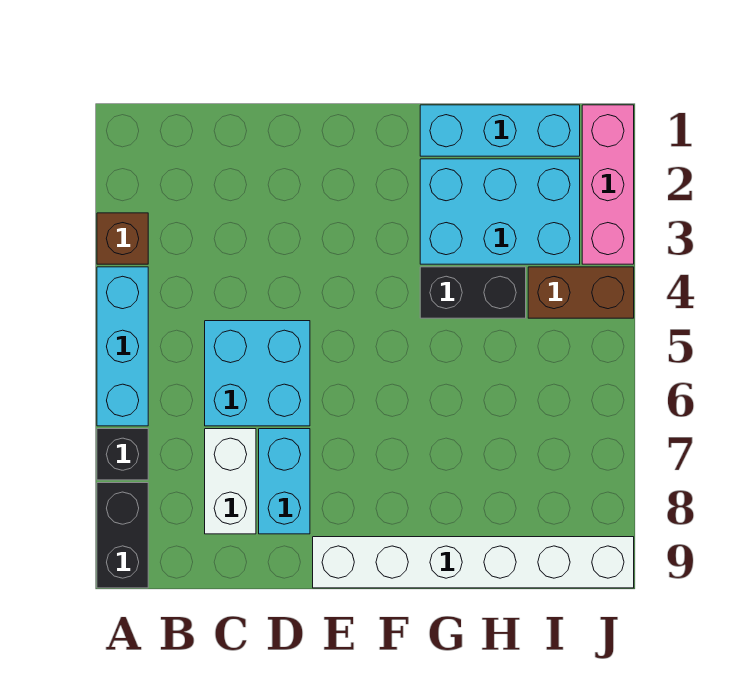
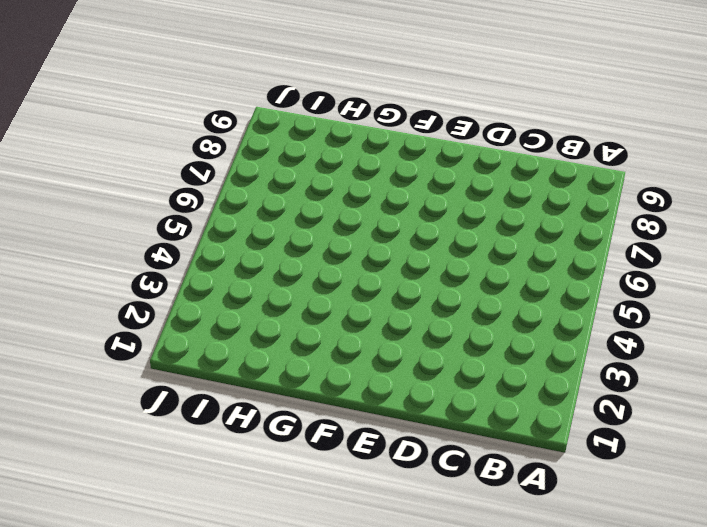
none -> brown 1x1 brick [97,213,148,264]
none -> cyan 1x3 brick [97,267,148,426]
none -> black 1x1 brick [97,429,148,480]

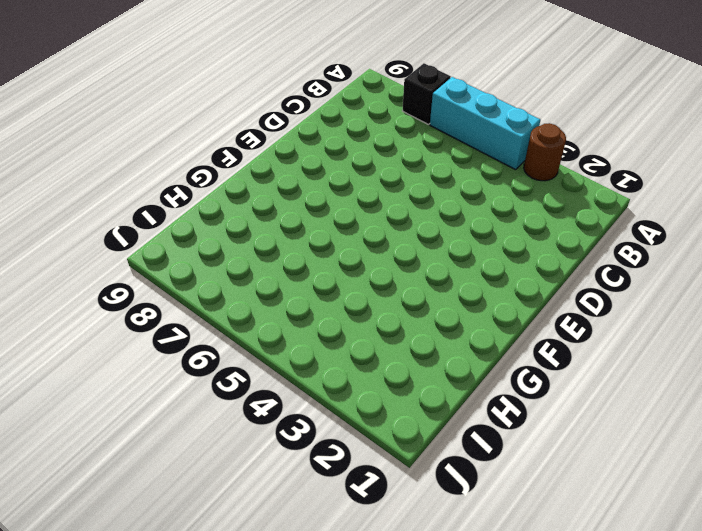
brown 1x1 round brick [524,123,566,181] -> brown 1x1 brick [97,213,148,264]
none -> black 1x2 brick [97,483,148,588]
none -> cyan 2x2 brick [205,321,310,426]
none -> white 1x2 brick [205,429,256,534]

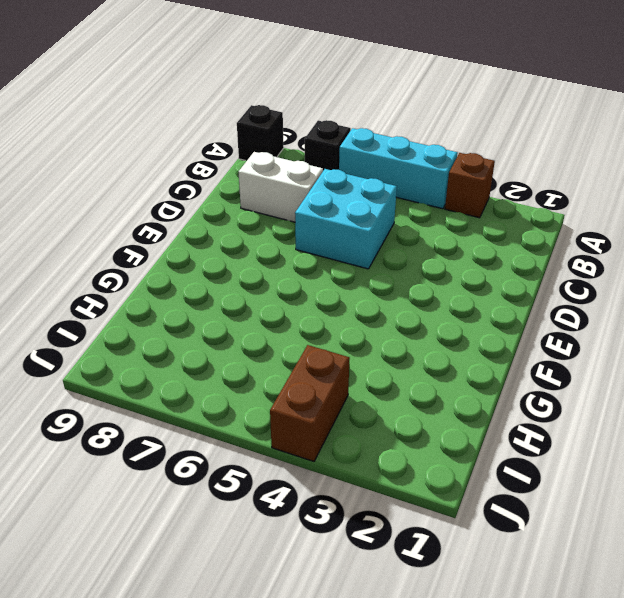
black 1x1 brick [237,105,284,161] -> black 1x2 brick [97,483,148,588]
none -> cyan 1x2 brick [259,429,310,534]
none -> white 1x6 brick [313,537,634,588]
none -> cyan 1x3 brick [420,105,580,156]

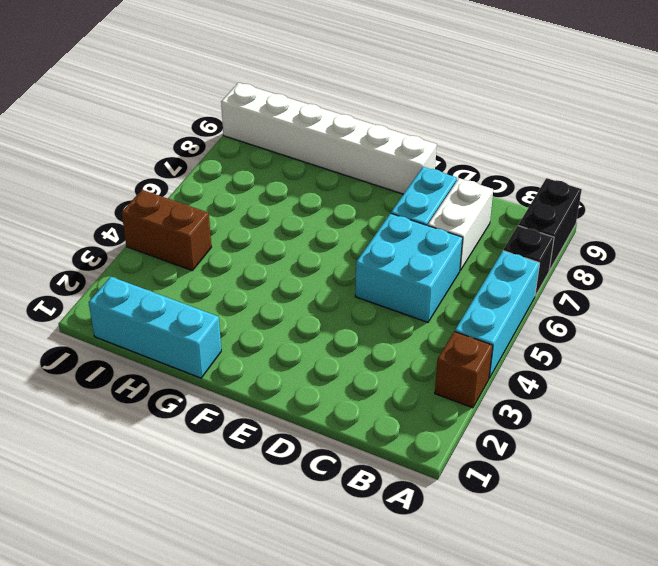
none -> cyan 2x3 brick [420,159,580,264]
none -> black 1x2 brick [420,267,526,318]
none -> pink 1x3 brick [582,105,634,264]

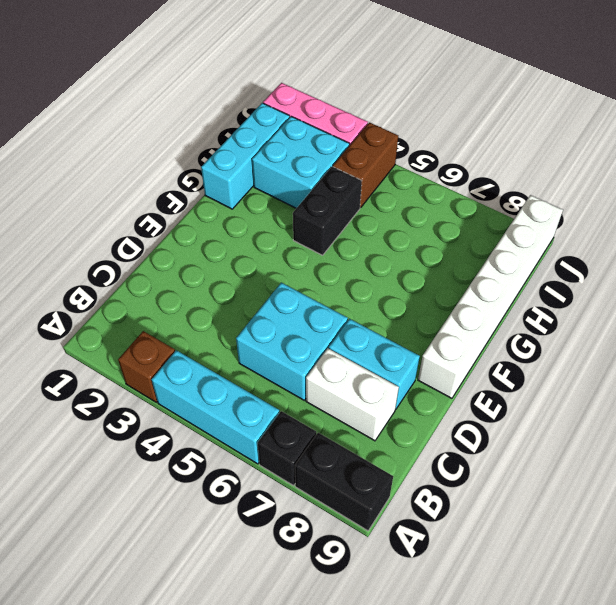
cyan 2x2 brick [252,116,349,208] -> cyan 2x3 brick [420,159,580,264]

